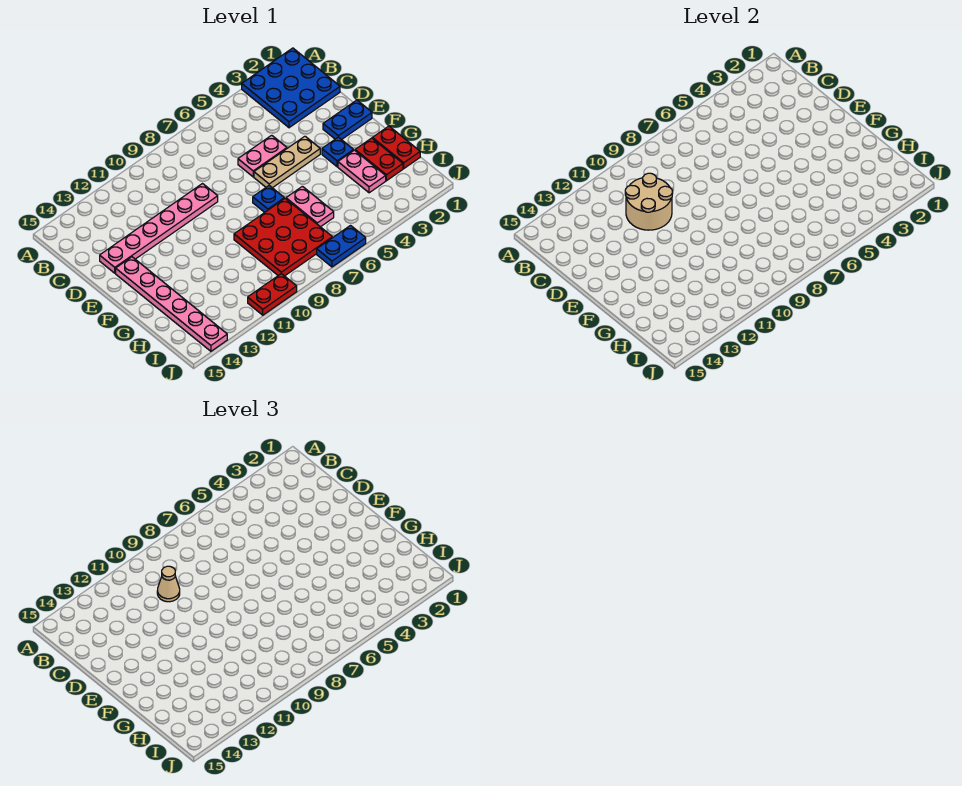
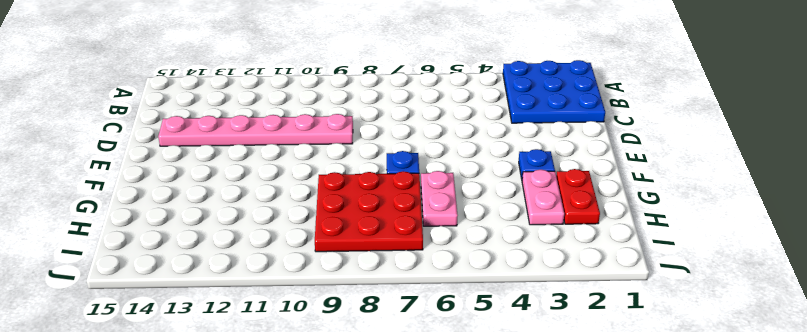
none -> pink 1x2 plate [238,135,287,177]
none -> blue 1x2 plate [323,100,372,140]
none -> tan 1x3 plate [254,136,320,188]

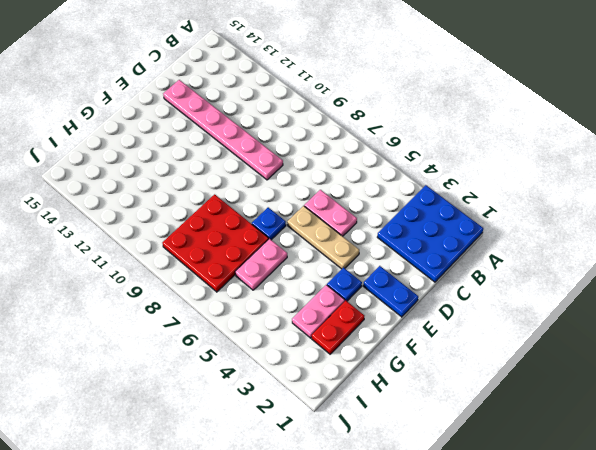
none -> pink 1x6 plate [116,257,227,351]
none -> red 1x2 plate [372,126,420,168]
none -> blue 1x2 plate [317,226,366,267]

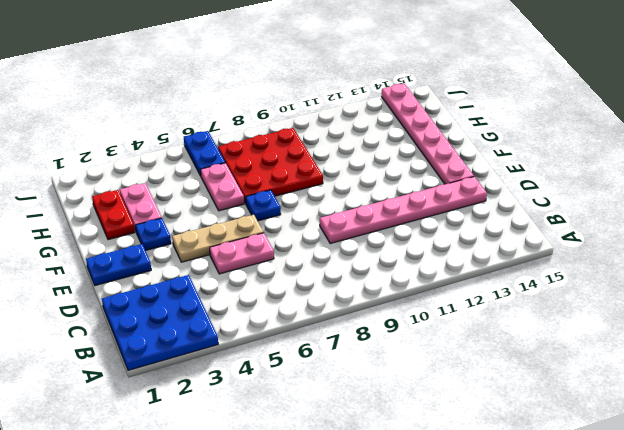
blue 1x2 plate [184,131,225,176] -> blue 1x2 plate turned to [317,226,366,267]
none -> red 1x2 plate [372,126,420,168]
none -> red 1x2 plate [248,274,297,315]
none -> tan 2x2 round brick [625,173,673,230]

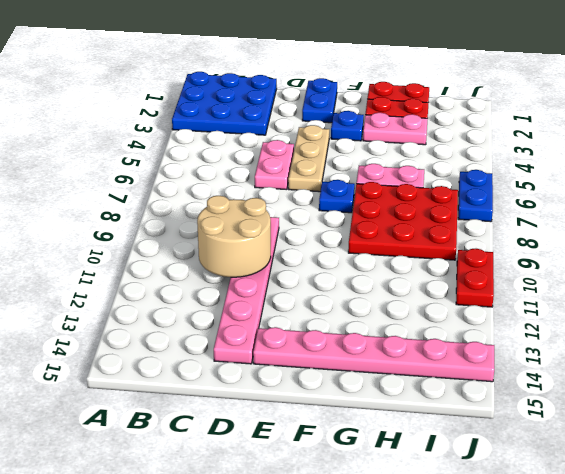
none -> tan 1x1 cone [157,566,180,602]

